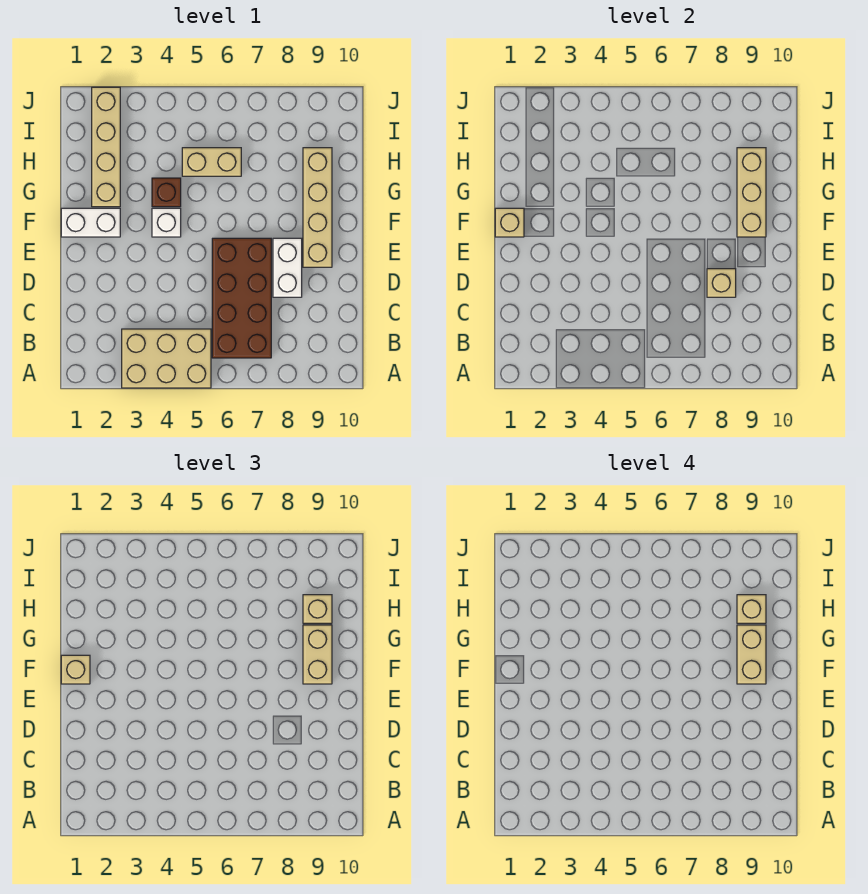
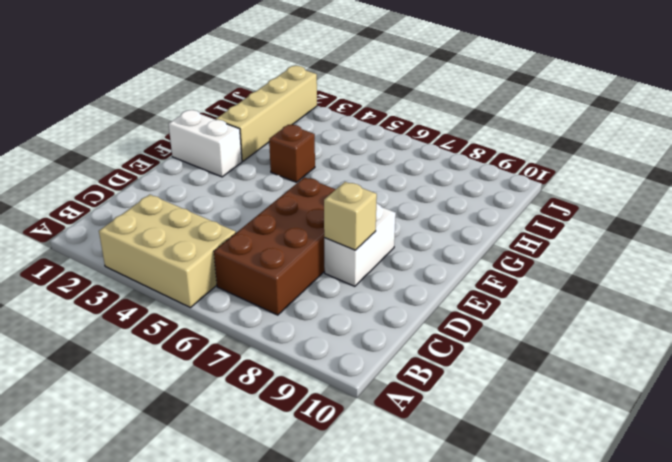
none -> tan 1x4 brick [303,148,332,267]
none -> white 1x1 brick [152,208,181,237]
none -> tan 1x2 brick [182,148,241,176]

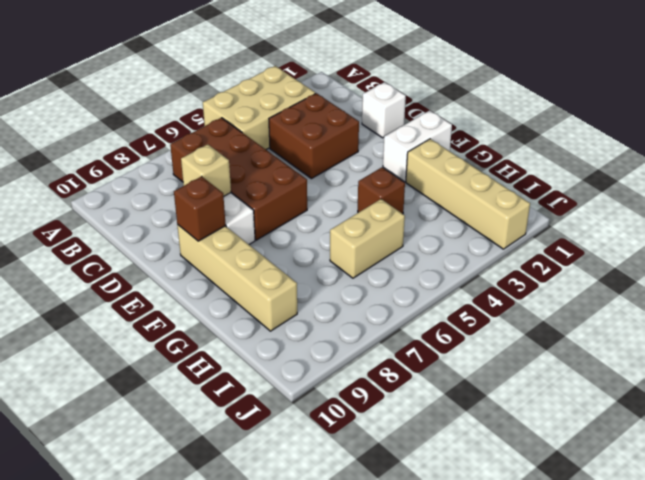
brown 2x2 brick [269,93,359,179] -> none
white 1x1 brick [362,82,406,138] -> white 1x1 brick moved to [152,208,181,237]
brown 1x1 brick [174,176,226,241] -> none
none -> tan 1x1 brick [495,208,524,237]
none -> tan 1x3 brick [737,148,766,237]
none -> tan 1x1 brick [61,655,90,684]

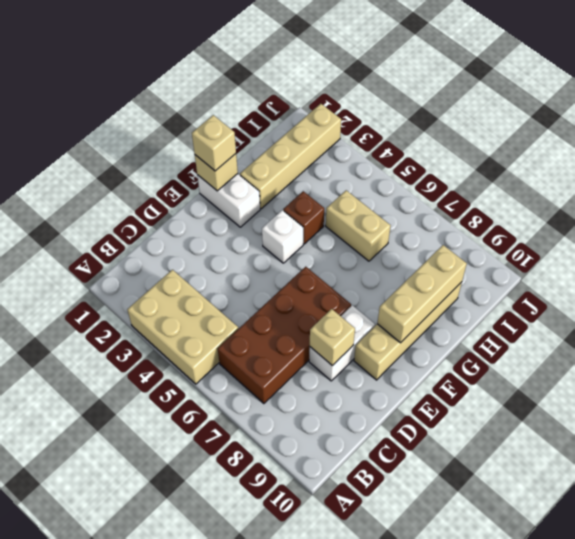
none -> tan 1x2 brick [303,625,332,684]
none -> tan 1x1 brick [303,595,332,623]
none -> tan 1x2 brick [737,625,766,684]

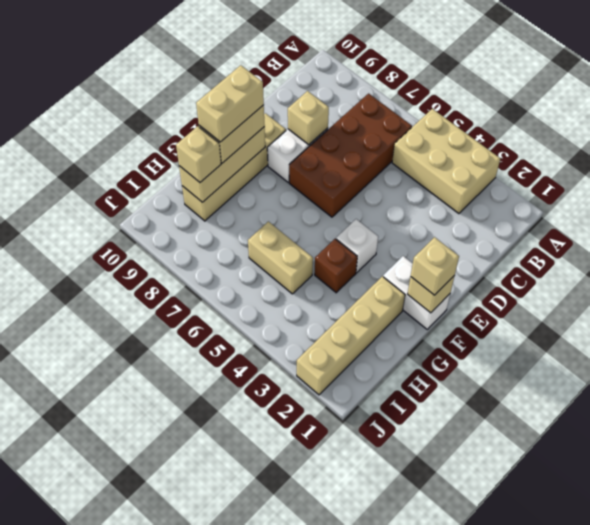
none -> tan 1x1 brick [737,595,766,623]

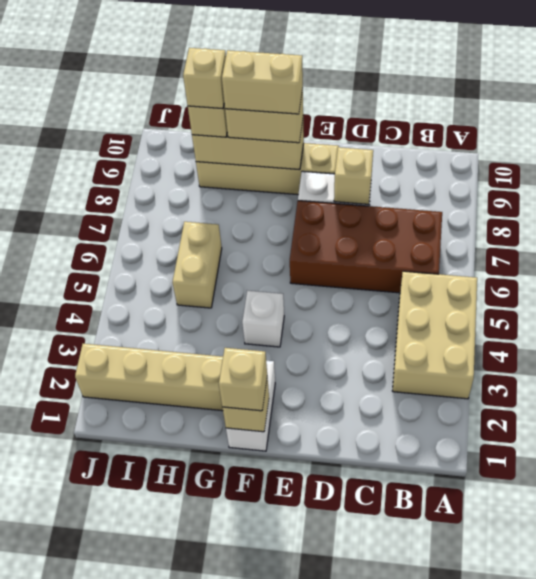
none -> brown 1x1 brick [152,178,181,207]

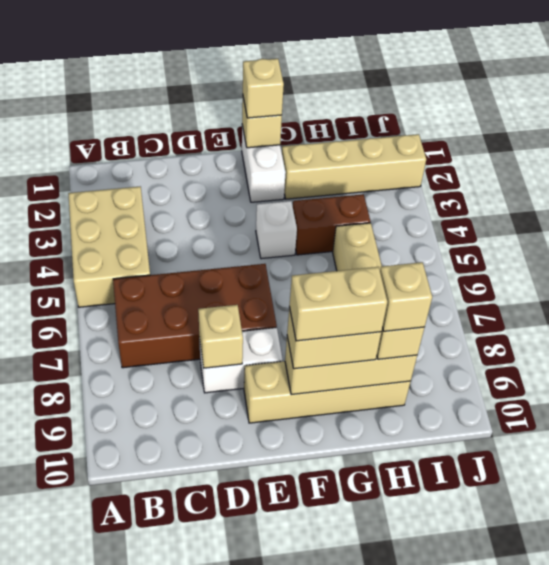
brown 1x2 brick [293,194,370,255] -> brown 1x1 brick [152,178,181,207]

